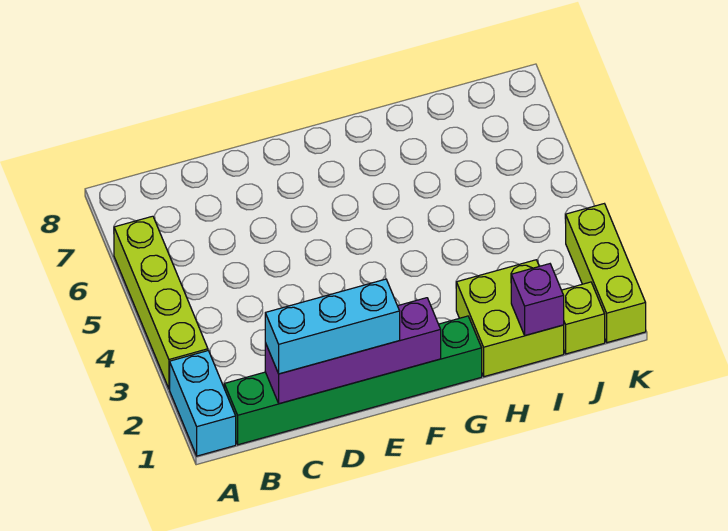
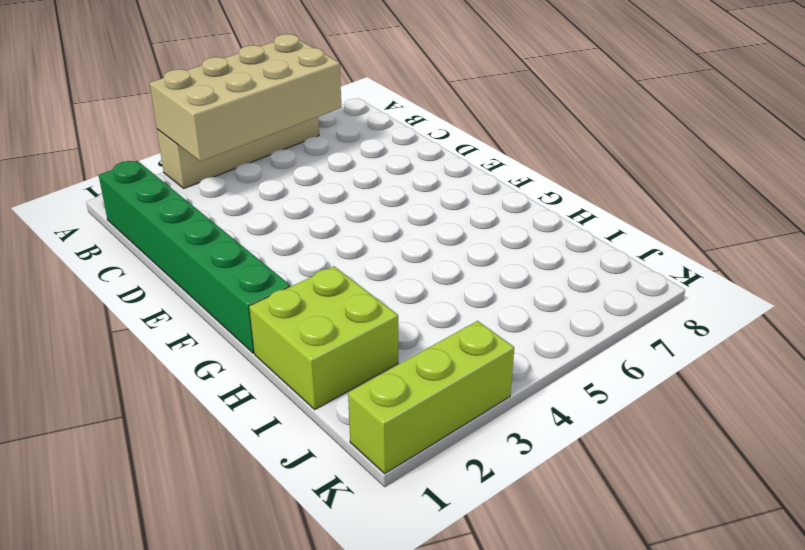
tan 1x4 brick [157,117,319,188] -> lime 1x4 brick [114,216,208,389]
tan 2x4 brick [150,34,341,161] -> none
none -> cyan 1x2 brick [170,351,236,456]
none -> lime 1x1 brick [562,282,605,354]

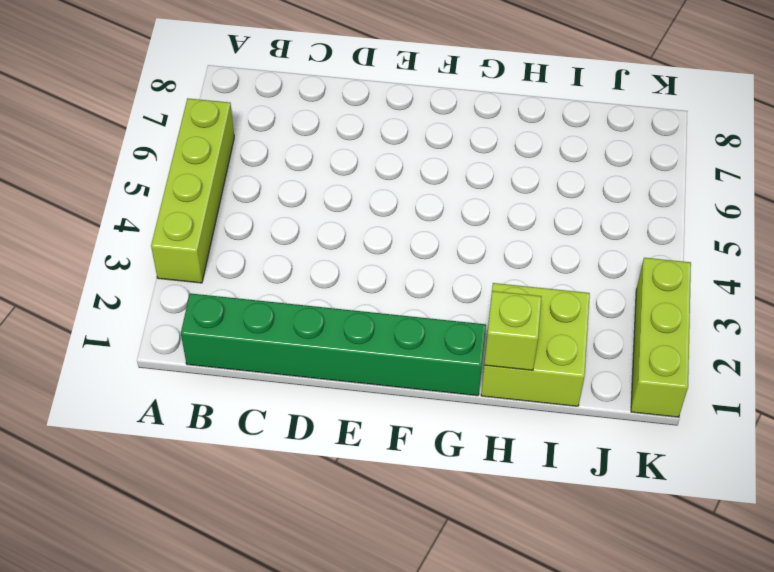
lime 1x1 brick [484,291,542,370] -> lime 1x1 brick moved to [562,282,605,354]
none -> cyan 1x2 brick [170,351,236,456]
none -> purple 1x4 brick [265,298,441,404]

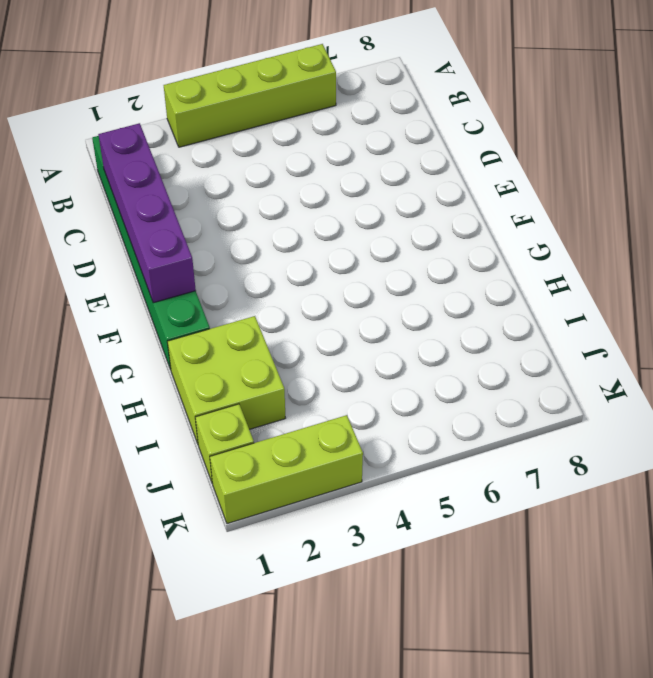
none -> cyan 1x2 brick [170,351,236,456]
none -> purple 1x1 brick [511,264,564,336]

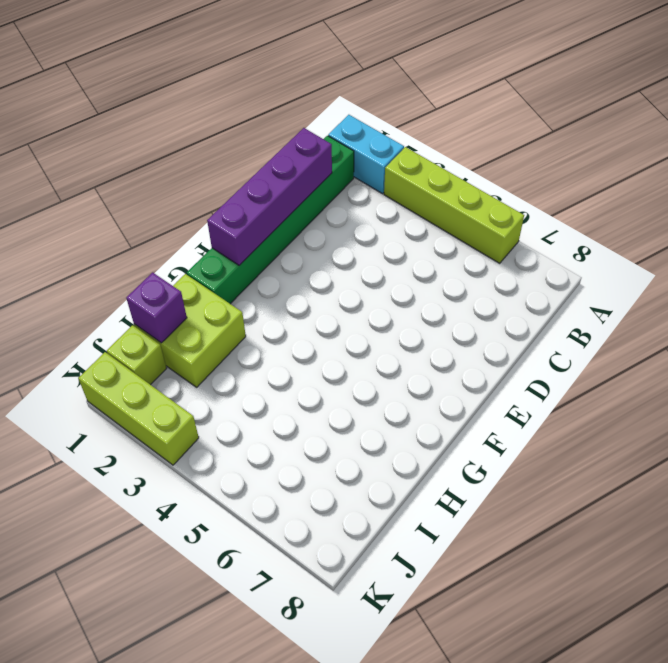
none -> cyan 1x3 brick [265,279,400,374]

